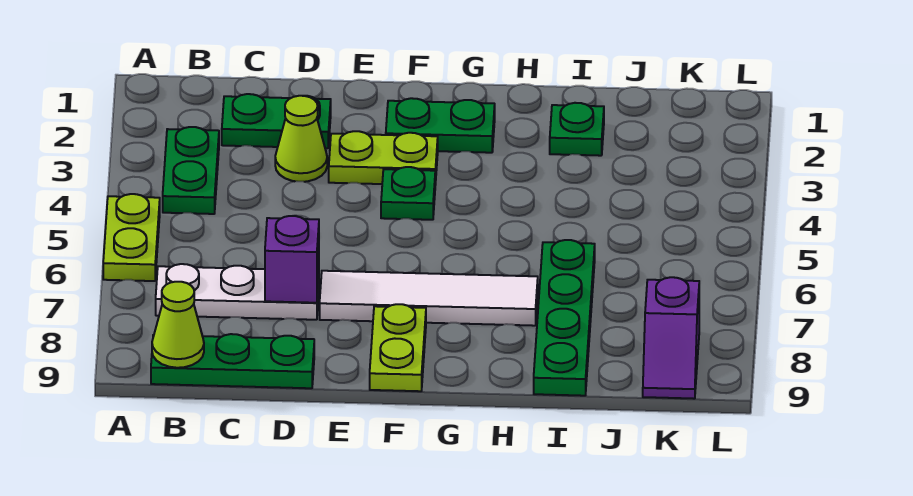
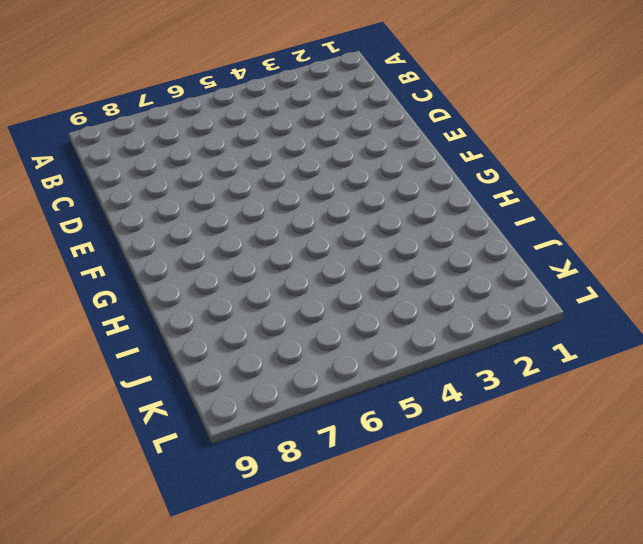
none -> lime 1x2 plate [103,194,160,281]
none -> green 1x2 plate [163,127,219,214]
none -> white 1x3 plate [156,264,319,320]

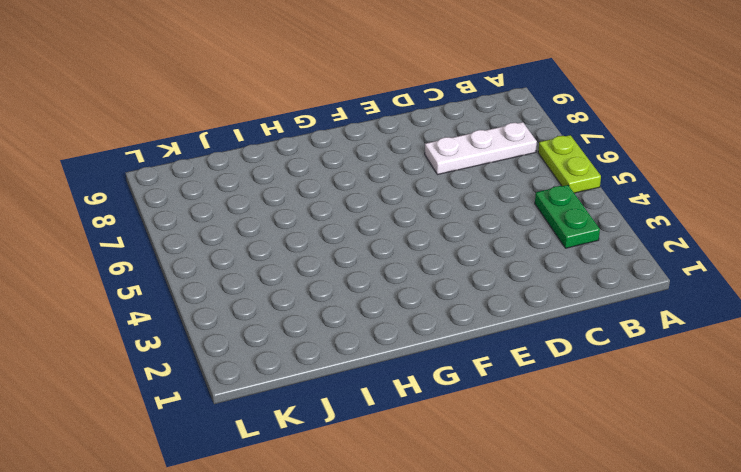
none -> green 1x3 plate [151,334,314,388]
none -> green 1x2 plate [222,94,331,148]
none -> lime 1x1 cone [275,96,327,182]

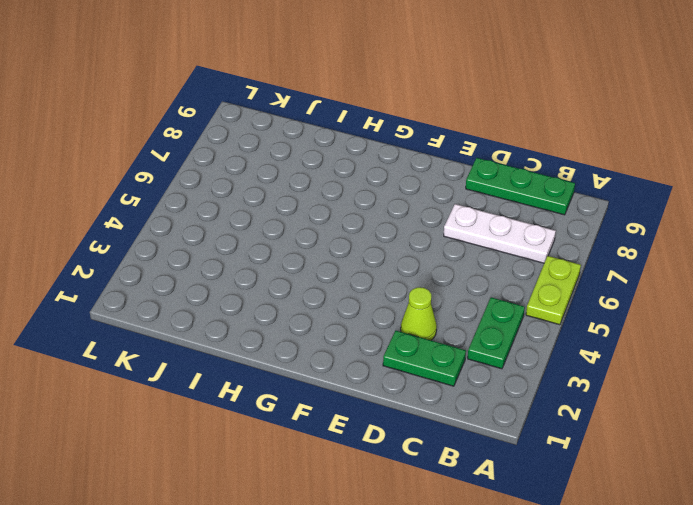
none -> lime 1x2 plate [329,131,438,185]
none -> white 1x4 tile [320,271,538,326]
none -> green 1x2 plate [386,98,495,153]

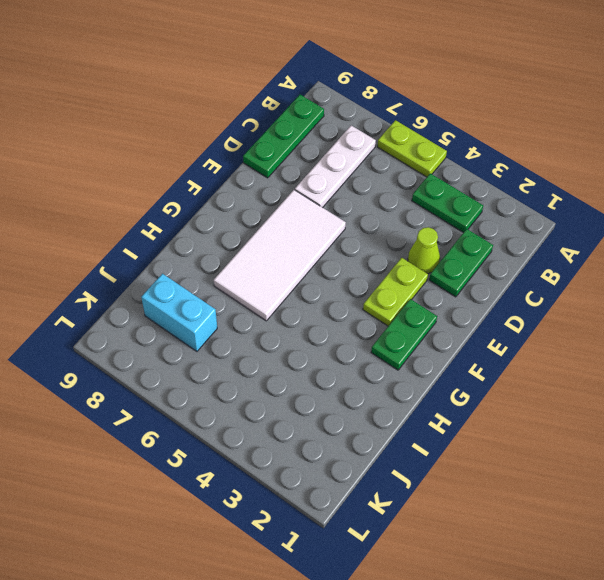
white 2x4 tile [214,190,346,321] -> white 1x4 tile [320,271,538,326]
cyan 1x2 brick [141,274,217,351] -> none
none -> green 1x1 plate [381,167,435,220]
none -> lime 1x2 plate [370,304,426,391]
none -> green 1x1 plate [550,103,604,156]

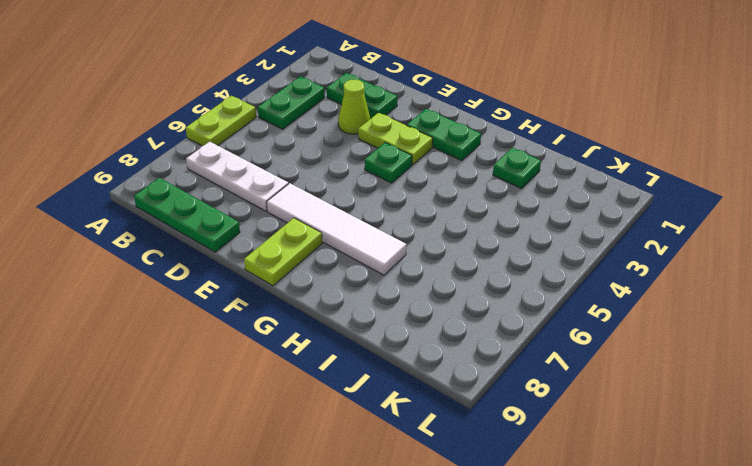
none -> green 1x4 plate [534,240,595,396]
none -> purple 1x2 slope [643,277,699,399]
none -> lime 1x1 cone [152,282,204,368]

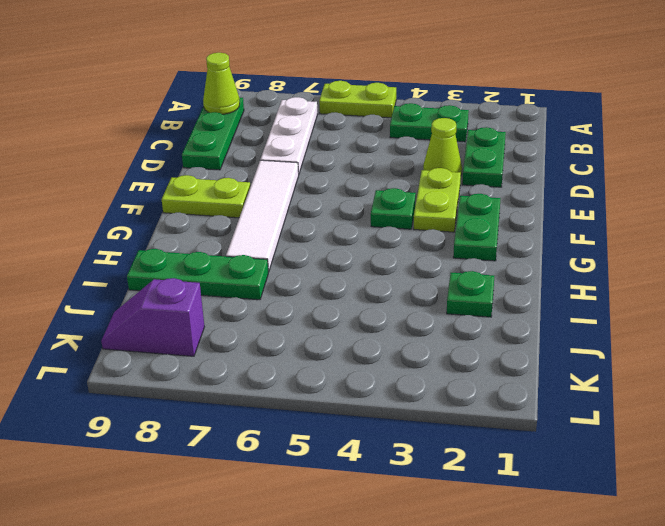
green 1x3 plate [127,249,268,300] -> green 1x4 plate [534,240,595,396]
none -> purple 1x1 brick [265,216,319,303]

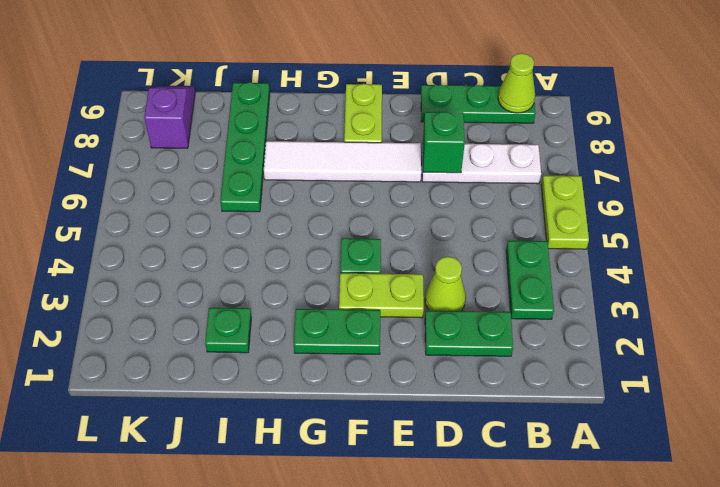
green 1x1 brick [423,112,465,173] -> purple 1x1 brick [265,216,319,303]

